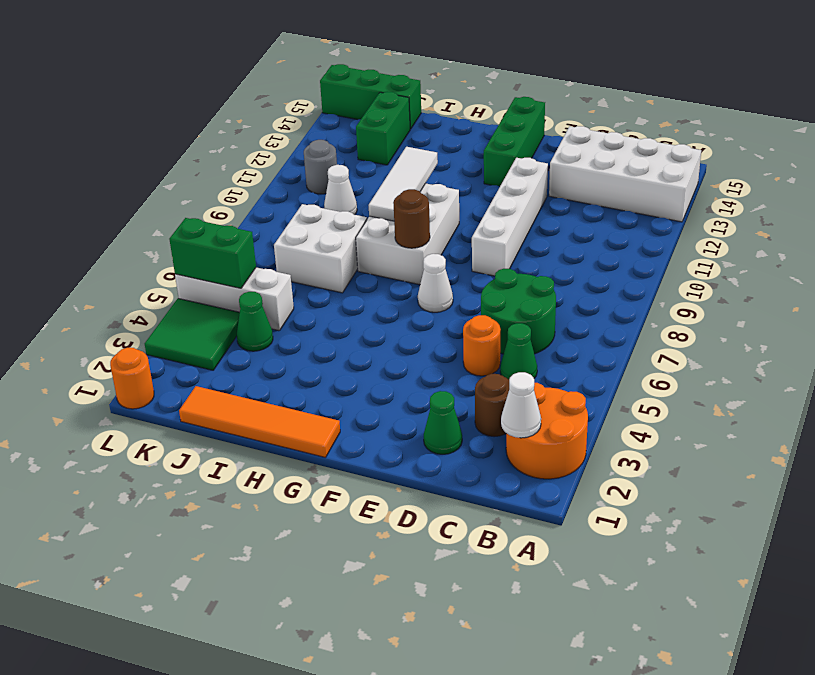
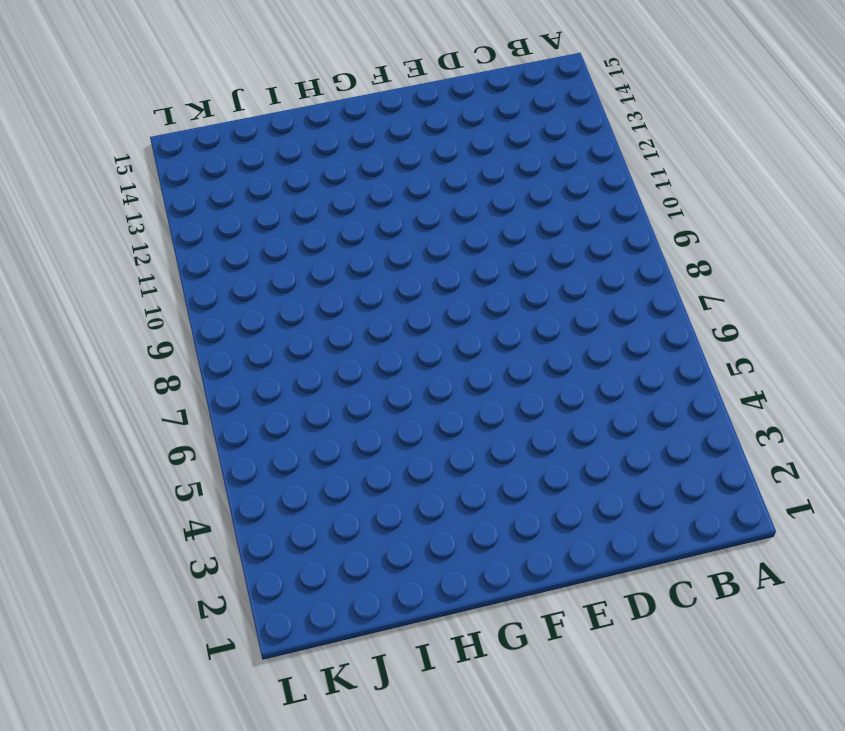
none -> orange 2x2 round brick [506,383,588,479]
none -> white 2x4 brick [549,126,701,222]
none -> brown 1x1 round brick [475,374,509,437]

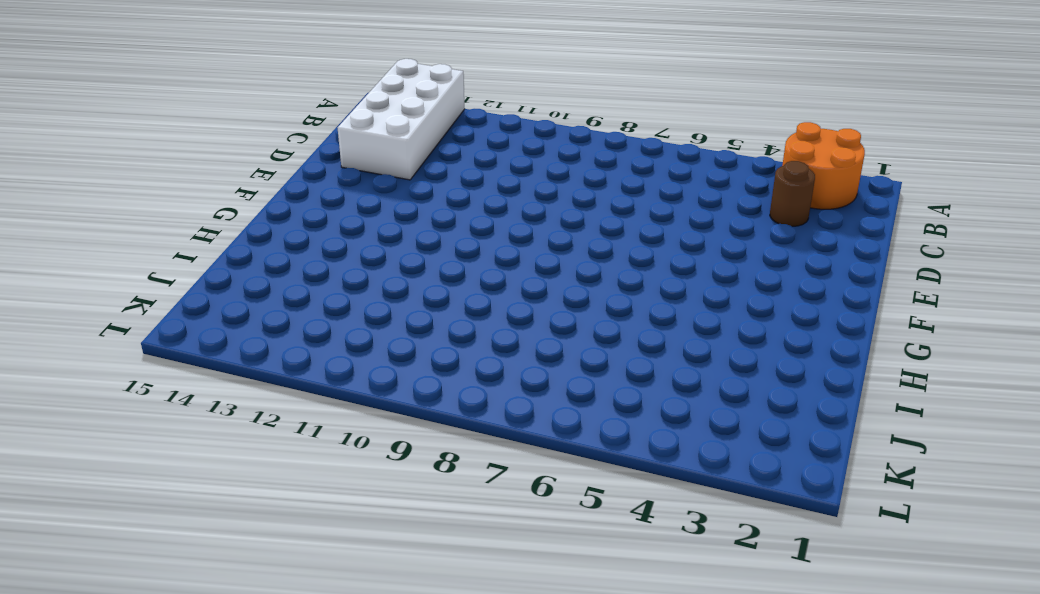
none -> green 1x1 cone [500,323,537,379]
none -> green 2x2 round brick [481,269,556,354]
none -> green 1x1 cone [424,391,462,454]

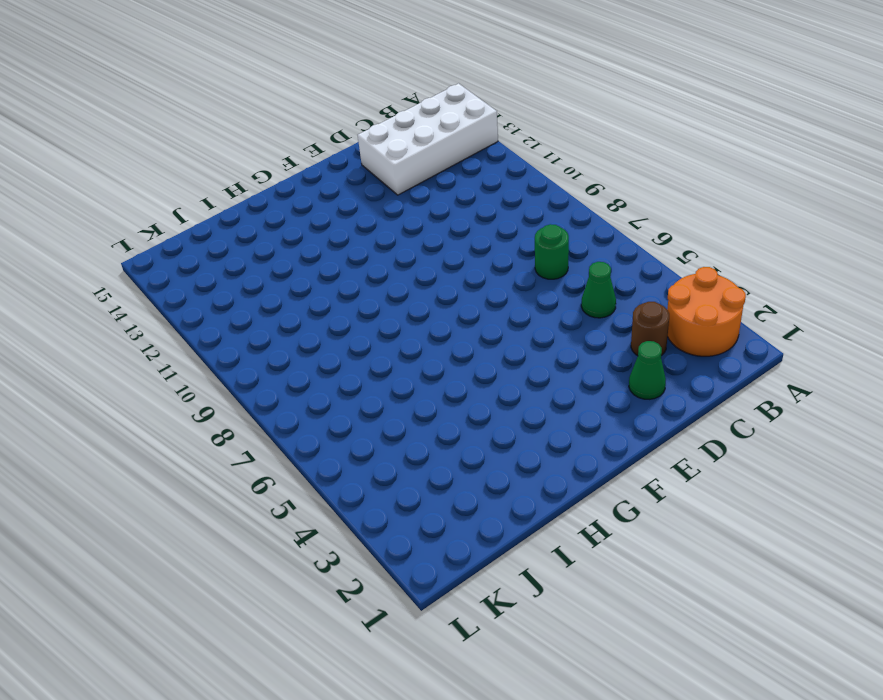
green 1x1 round brick [535,224,569,279] -> green 2x2 round brick [481,269,556,354]
none -> orange 1x1 round brick [463,315,501,376]
none -> white 1x4 brick [472,158,548,276]
none -> white 1x1 cone [418,254,453,312]

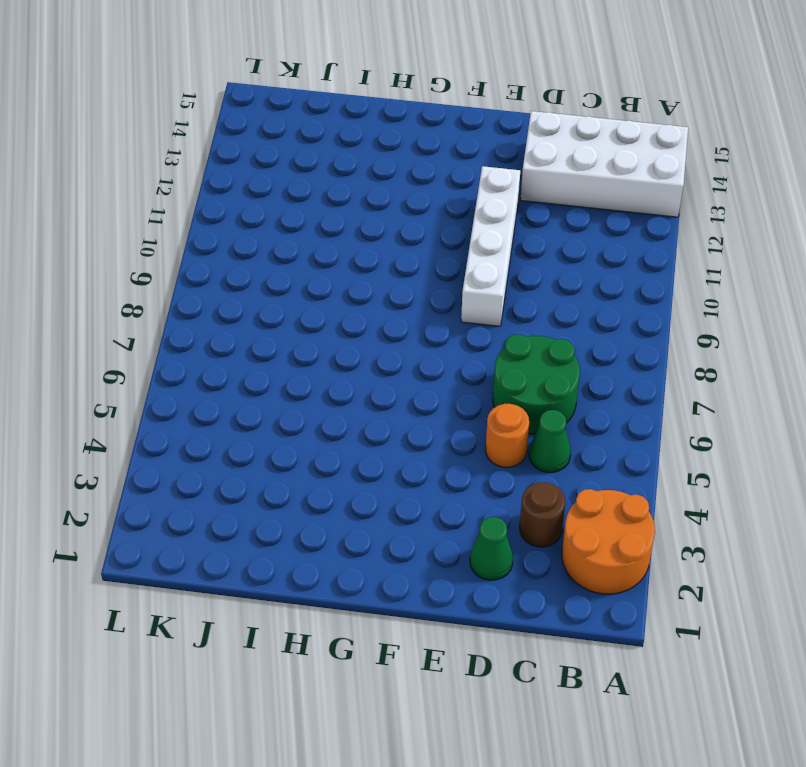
none -> white 1x1 cone [418,254,453,312]
none -> green 1x3 brick [484,97,545,186]
none -> orange 1x4 tile [179,386,340,458]

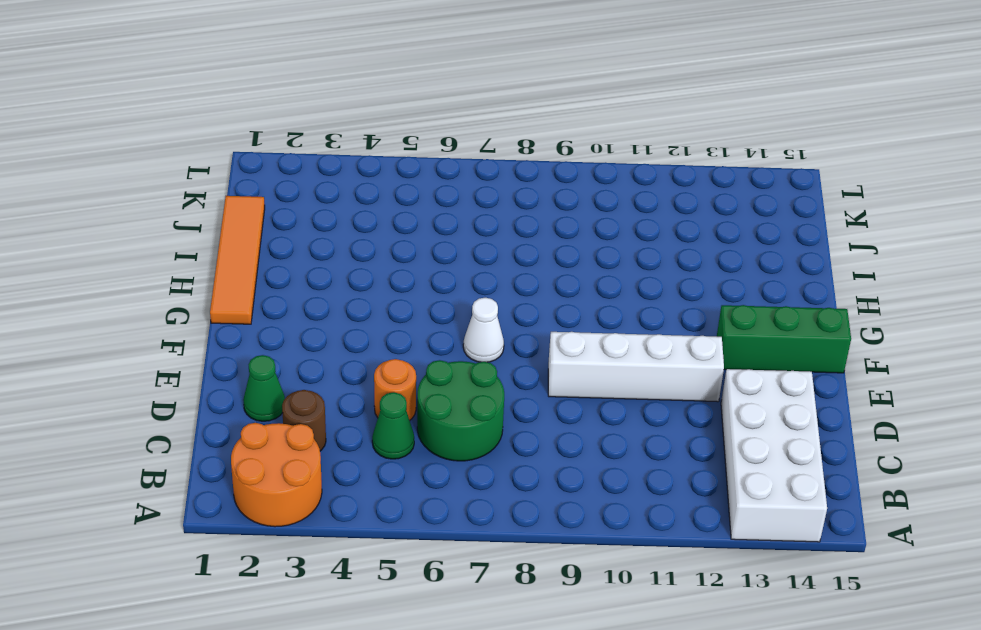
none -> white 2x3 brick [356,183,459,285]
none -> white 2x2 brick [274,204,367,293]
none -> green 1x1 cone [237,292,273,351]

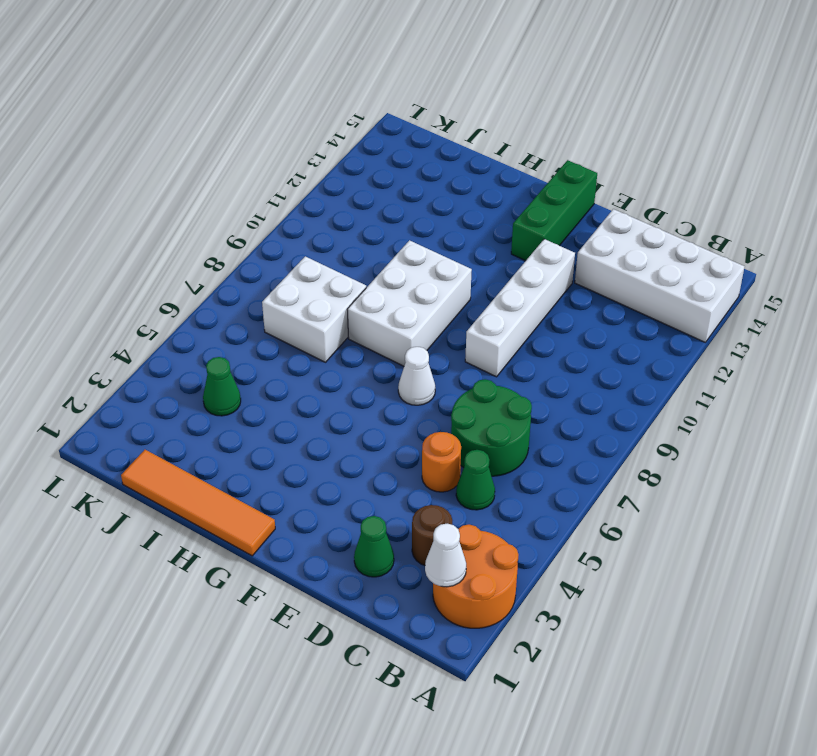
none -> white 1x3 brick [175,267,294,331]
none -> white 1x1 cone [324,165,357,215]
none -> green 1x2 brick [356,92,410,165]

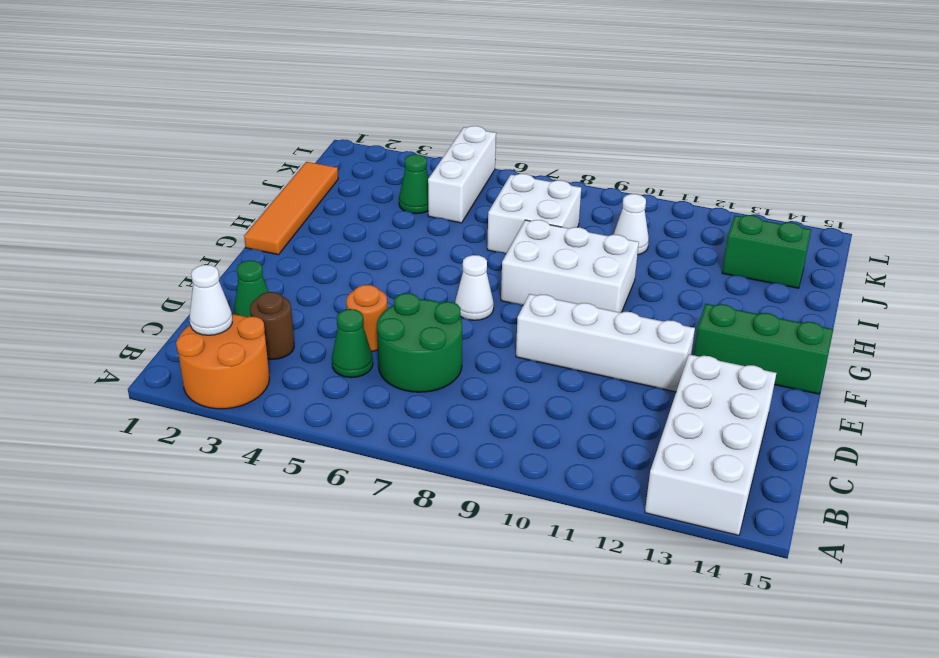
none -> green 1x3 brick [320,64,421,129]
none -> green 2x2 tile [145,298,240,370]
none -> grey 1x1 round brick [304,140,337,194]

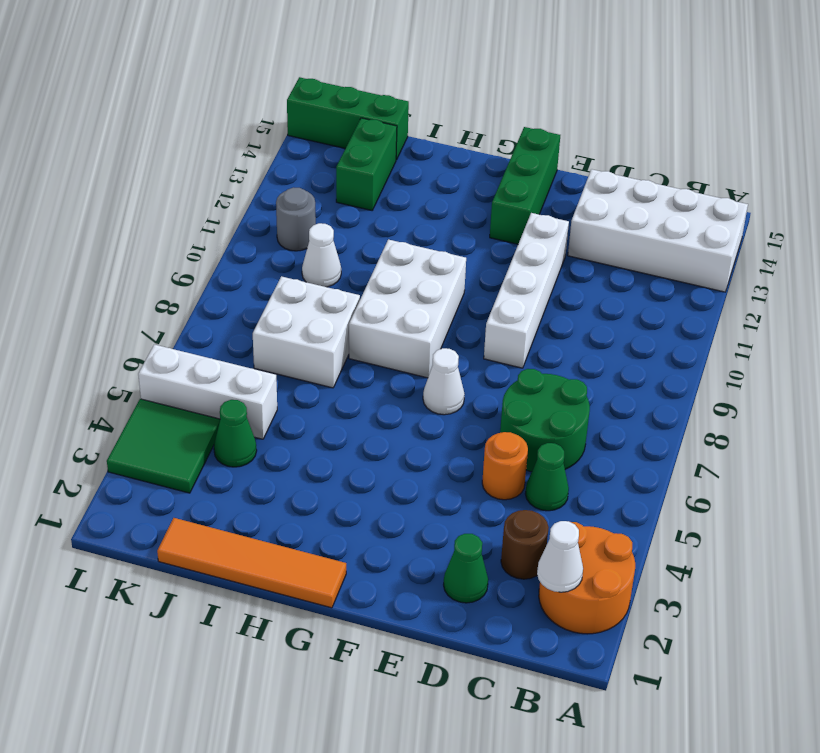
none -> orange 1x1 round brick [110,348,154,409]
none -> brown 1x1 round brick [393,189,430,248]
none -> white 1x3 tile [369,147,438,221]

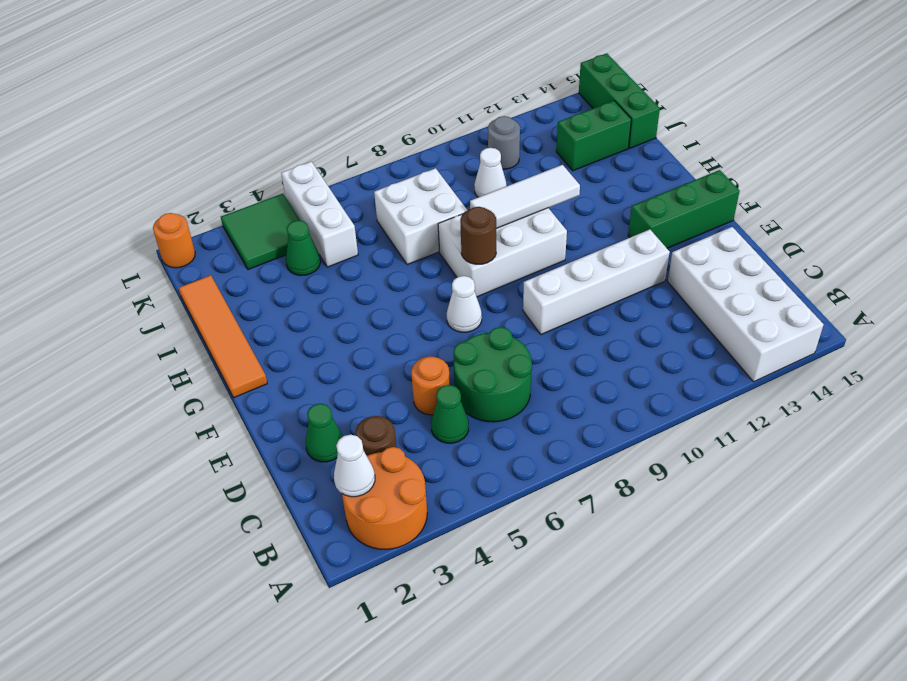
none -> green 1x2 brick [169,218,256,288]

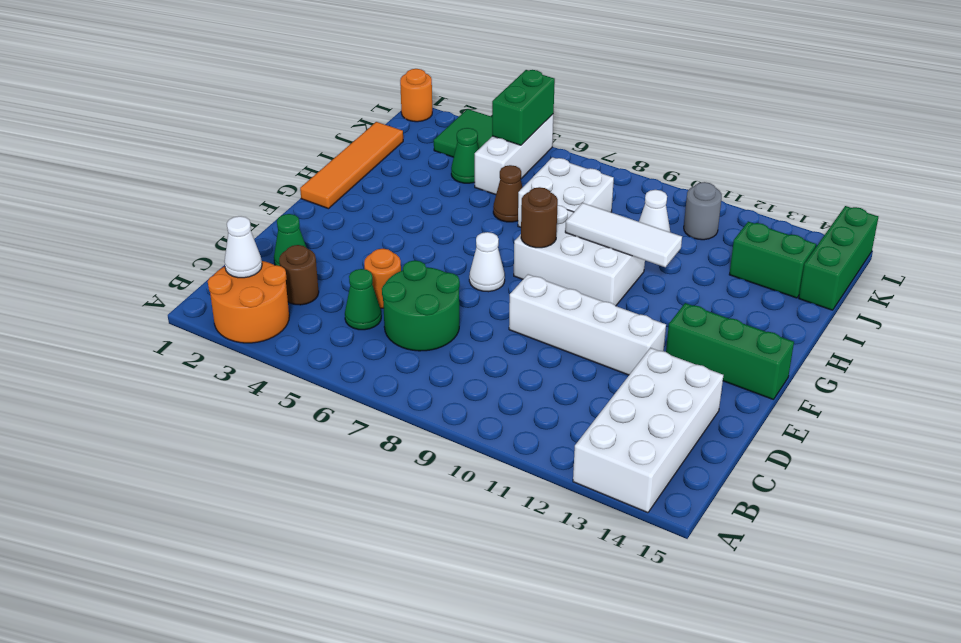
brown 1x1 cone [493,165,523,222] -> none

